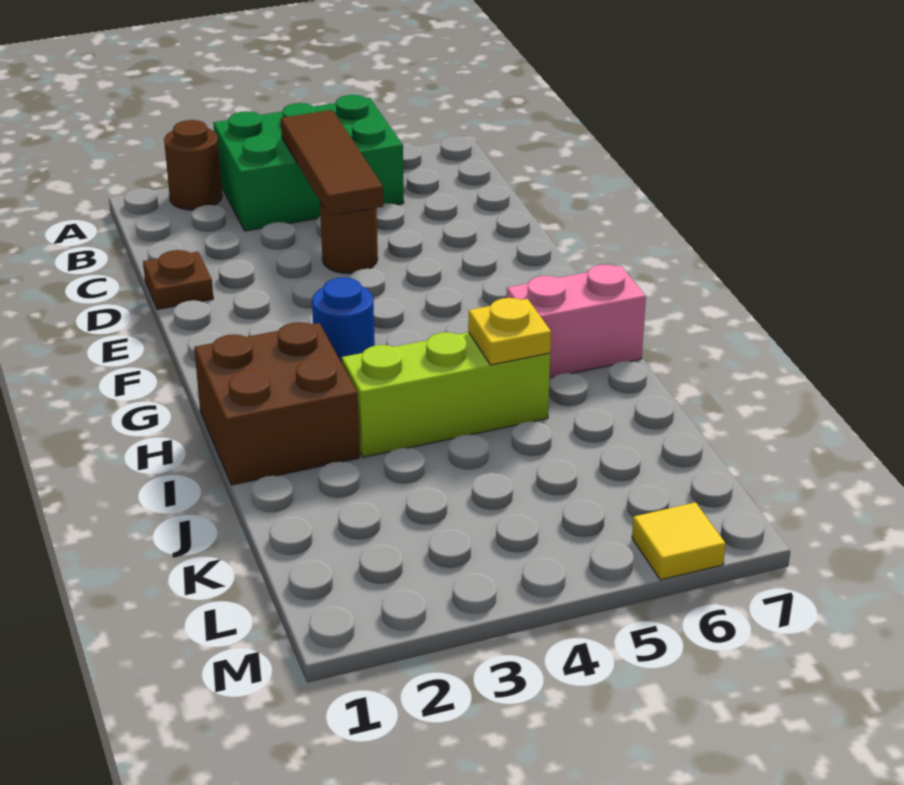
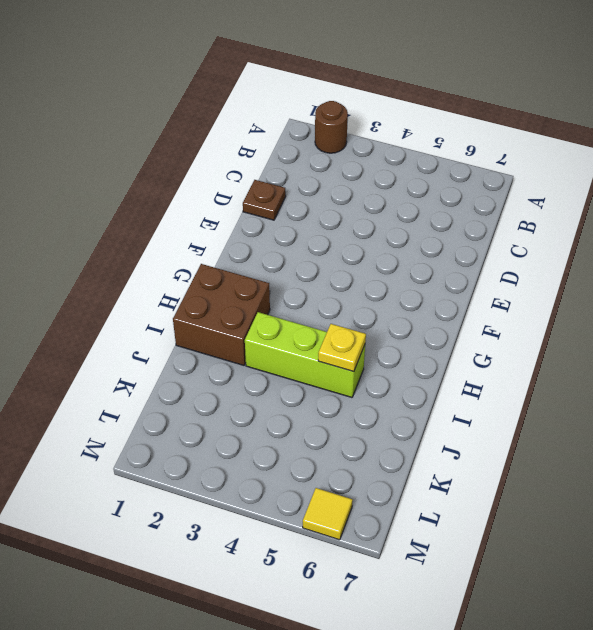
none -> green 2x3 brick [213,95,404,231]
none -> brown 1x1 round brick [320,202,378,274]

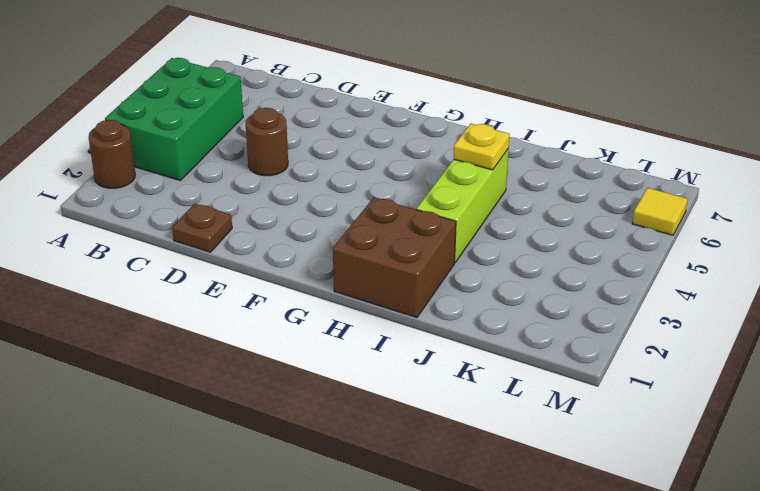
none -> blue 1x1 round brick [312,278,375,363]
none -> pink 1x2 brick [507,264,646,378]

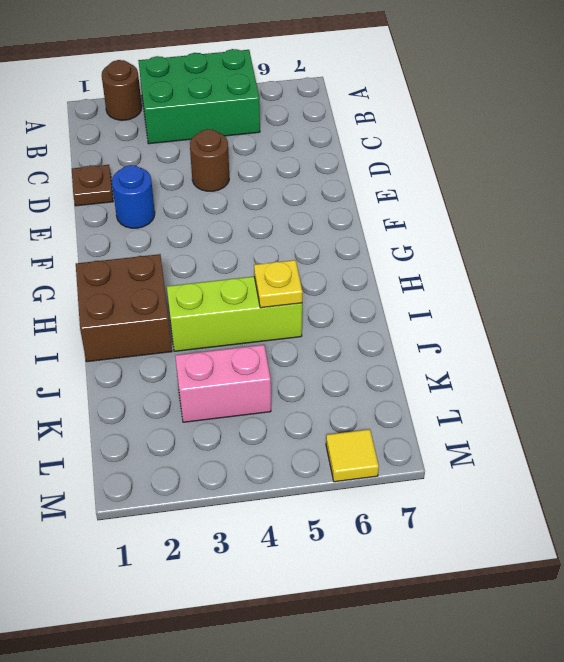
blue 1x1 round brick [112,165,155,228] -> blue 1x1 round brick moved to [312,278,375,363]
pink 1x2 brick [175,345,271,422] -> pink 1x2 brick moved to [507,264,646,378]
none -> brown 1x3 tile [281,110,384,216]

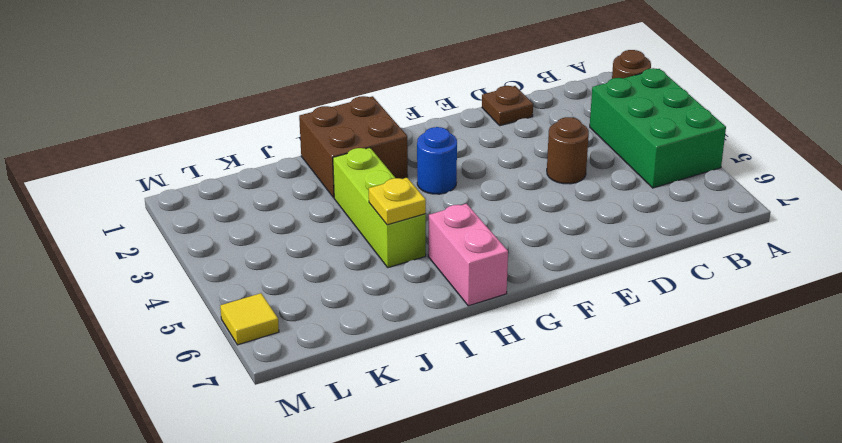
none -> brown 1x3 tile [281,110,384,216]

